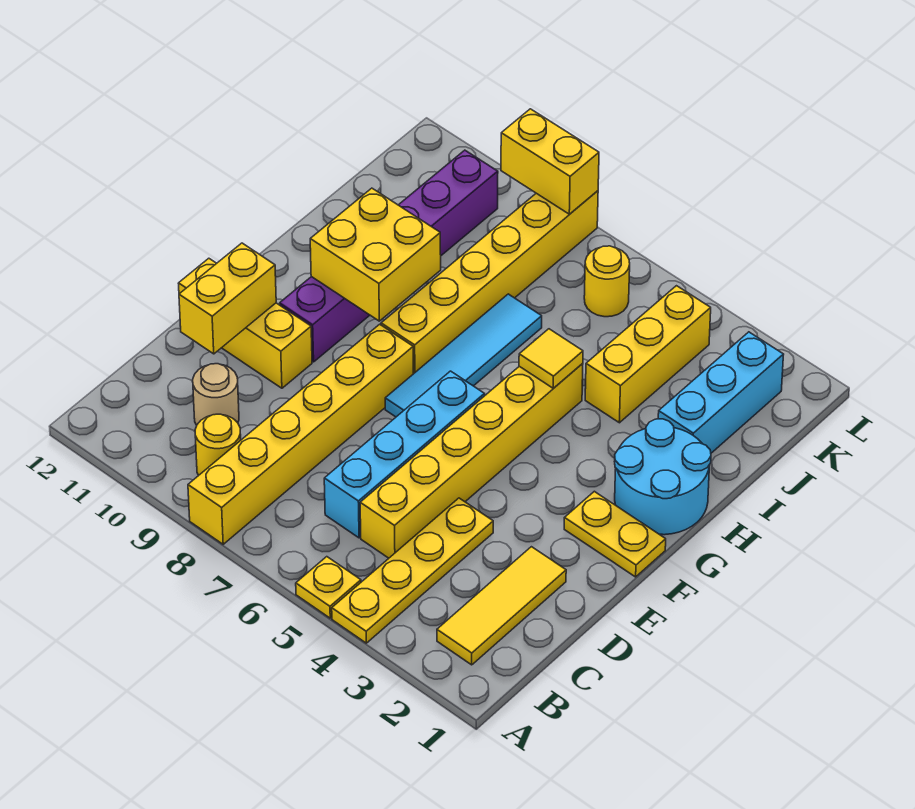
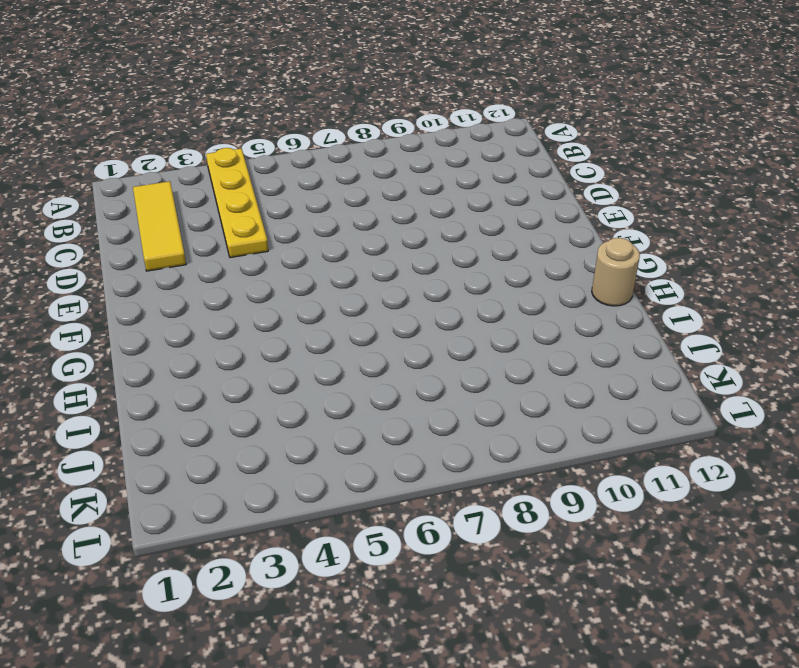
tan 1x1 round brick [592,238,640,306] -> tan 1x1 round brick moved to [193,364,239,425]
none -> yellow 1x1 plate [296,557,361,618]
none -> yellow 1x6 brick [188,324,413,544]
none -> yellow 1x1 round brick [195,414,241,475]

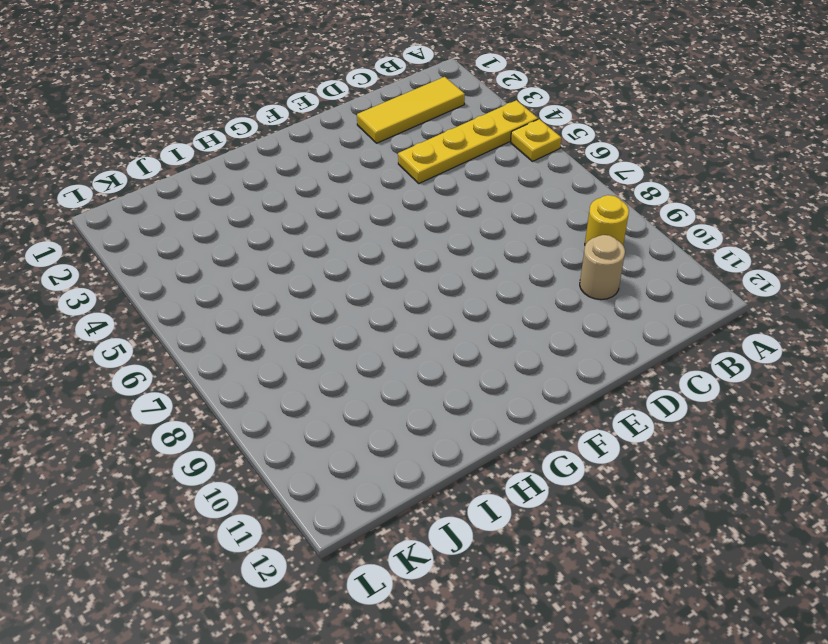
none -> yellow 1x6 brick [188,324,413,544]
none -> yellow 1x6 brick [360,363,583,558]
none -> cyan 1x4 brick [324,371,485,538]

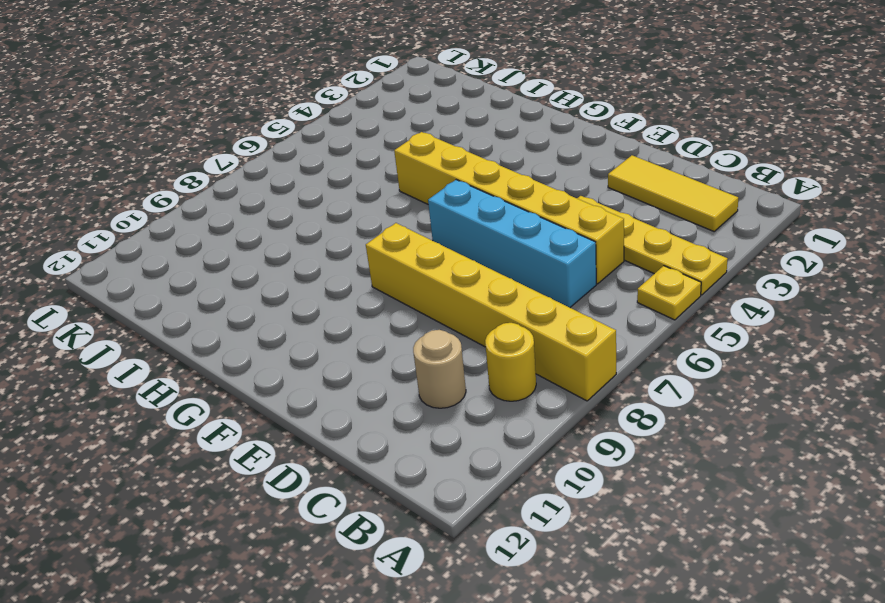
none -> yellow 1x3 brick [178,258,312,388]
none -> yellow 1x2 plate [564,491,666,577]
none -> cyan 1x4 tile [385,294,542,417]

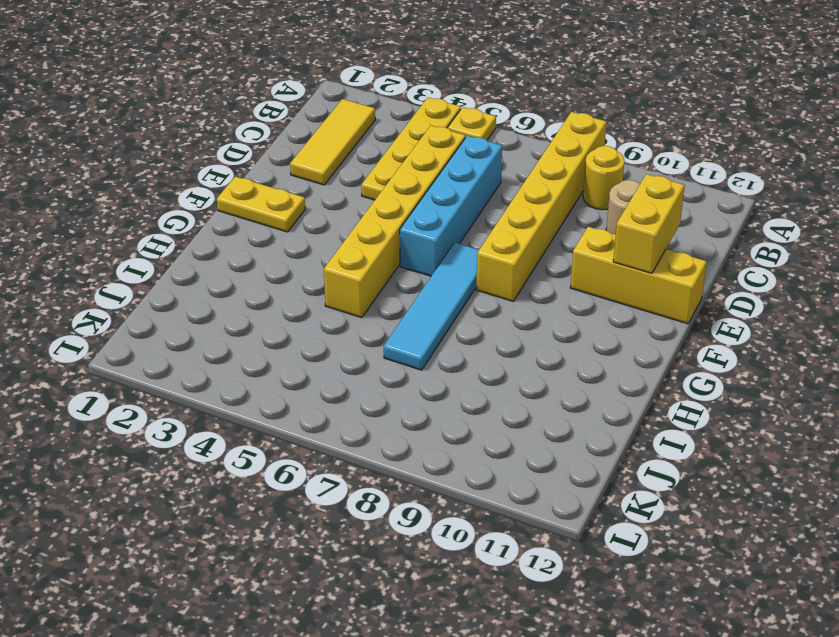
none -> purple 1x6 brick [280,150,498,362]
none -> cyan 2x2 round brick [615,419,711,535]
none -> yellow 1x6 brick [381,191,598,374]

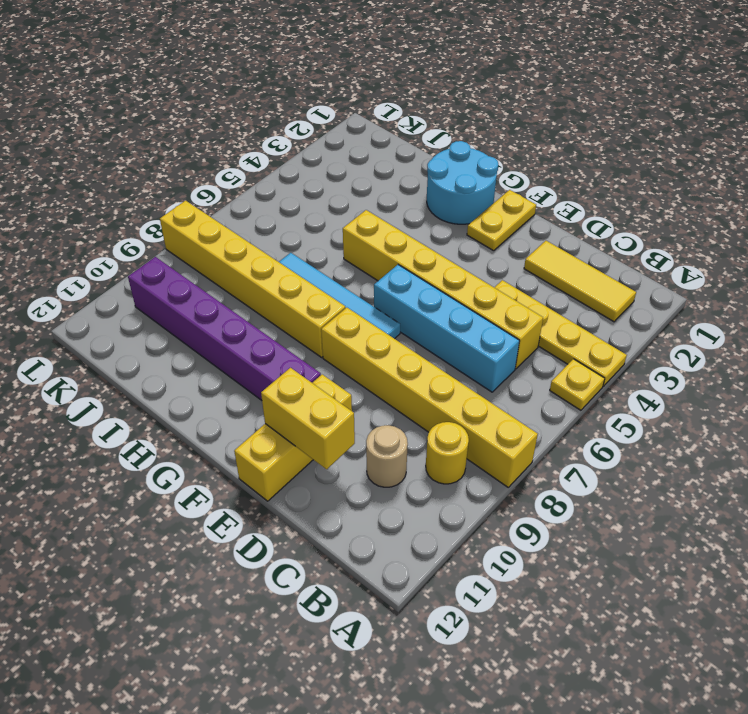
none -> cyan 1x3 brick [658,332,784,453]
none -> yellow 1x3 brick [585,286,711,423]
none -> yellow 1x1 round brick [584,246,630,317]

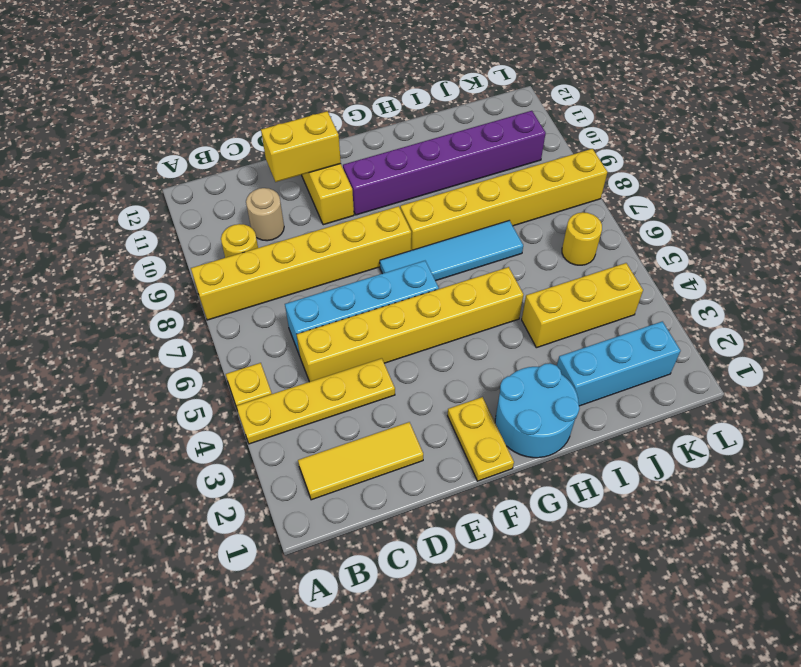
none -> yellow 2x2 brick [310,188,441,321]
none -> yellow 1x1 tile [519,329,583,388]
none -> yellow 1x2 brick [501,109,599,214]

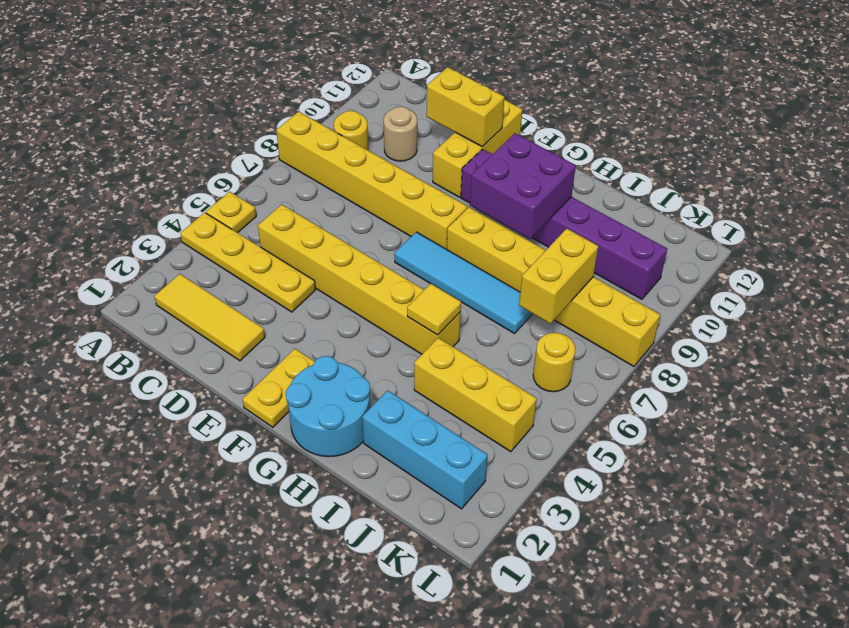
purple 2x2 brick [470,133,576,239] -> yellow 2x2 brick [310,188,441,321]
yellow 1x2 brick [519,229,598,324] -> yellow 1x2 brick moved to [501,109,599,214]
none -> cyan 1x4 brick [324,371,485,538]

